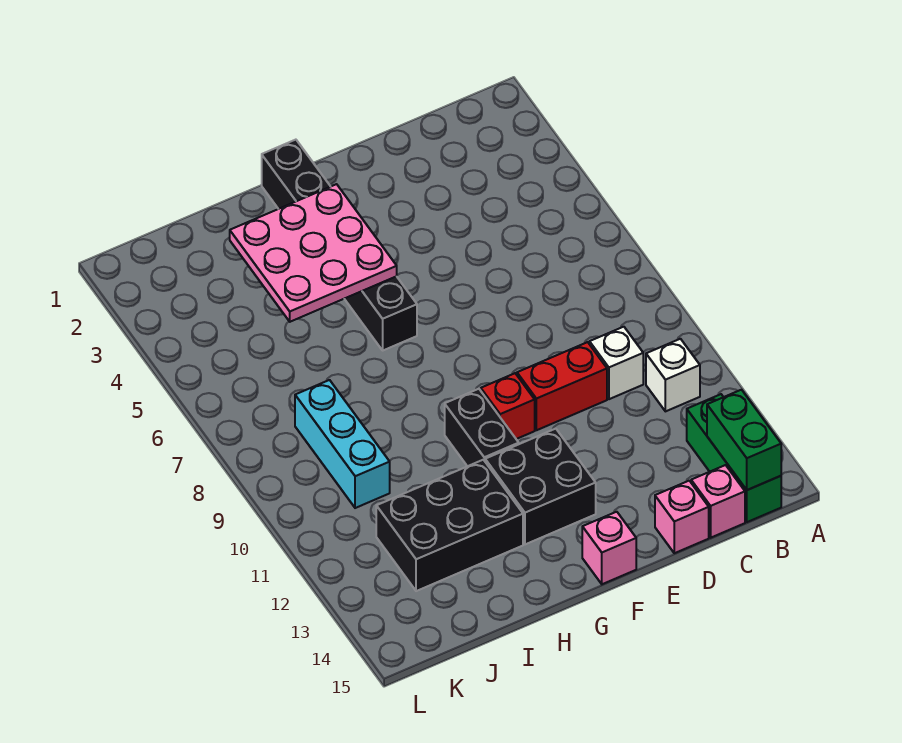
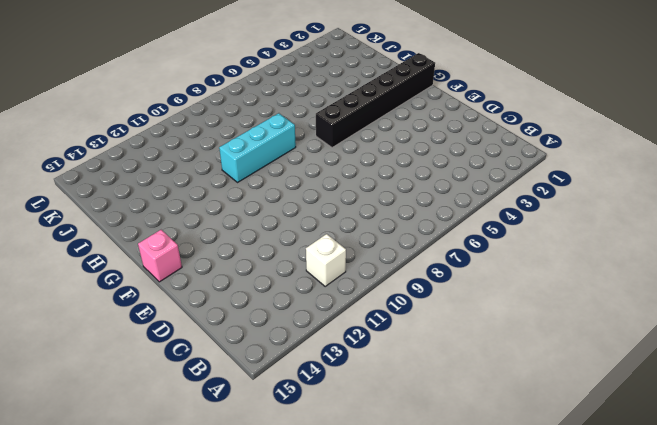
cyan 1x3 brick [219,113,296,182] -> cyan 1x3 brick moved to [295,380,390,508]
none -> green 1x3 brick [687,394,781,522]
none -> white 1x1 brick [590,327,643,399]
none -> pink 1x1 brick [691,465,745,538]

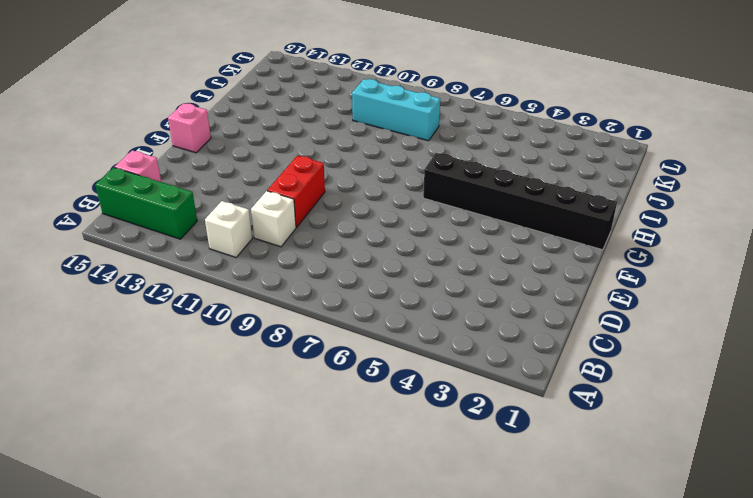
none -> pink 1x1 brick [655,481,709,553]
none -> red 1x1 brick [481,373,535,439]
none -> black 2x2 brick [485,429,596,544]

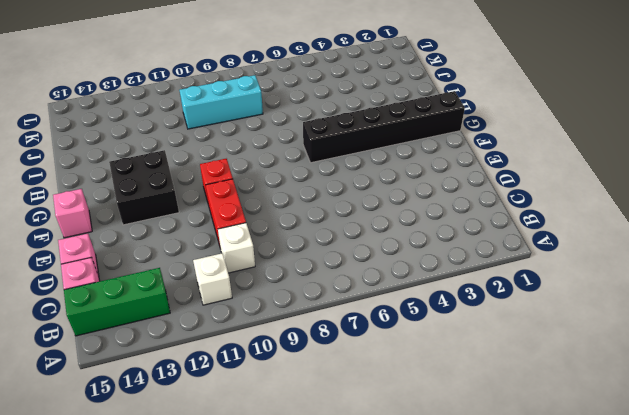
none -> black 1x2 brick [445,389,519,466]
none -> black 2x3 brick [376,460,523,591]
none -> green 1x2 brick [707,390,781,490]

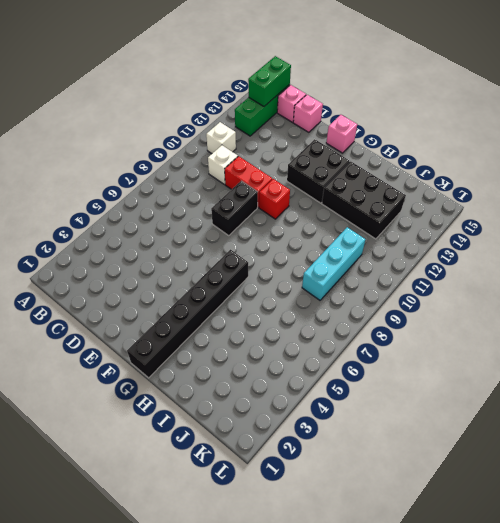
black 1x2 brick [211,181,258,235] -> black 1x2 brick moved to [445,389,519,466]
none -> pink 3x3 plate [230,184,397,322]

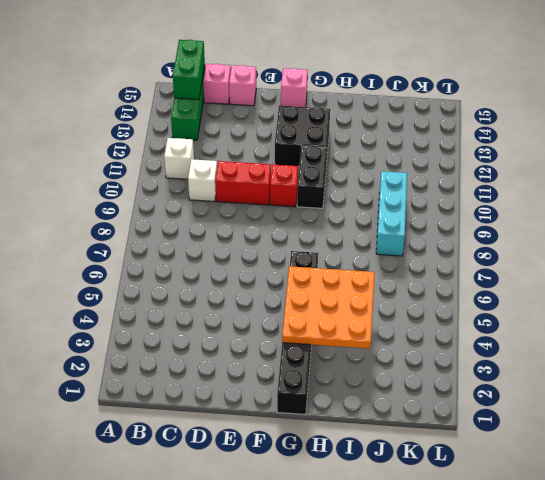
orange 3x3 plate [282,266,375,349] -> pink 3x3 plate [230,184,397,322]
none -> black 2x3 brick [376,460,523,591]

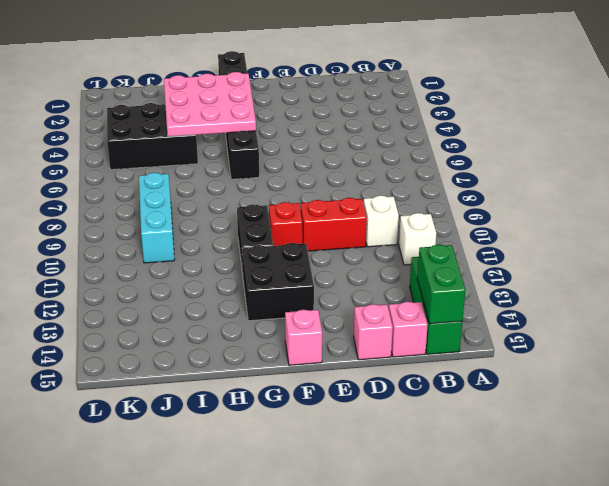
black 2x3 brick [107,103,198,170] -> black 2x3 brick moved to [376,460,523,591]

